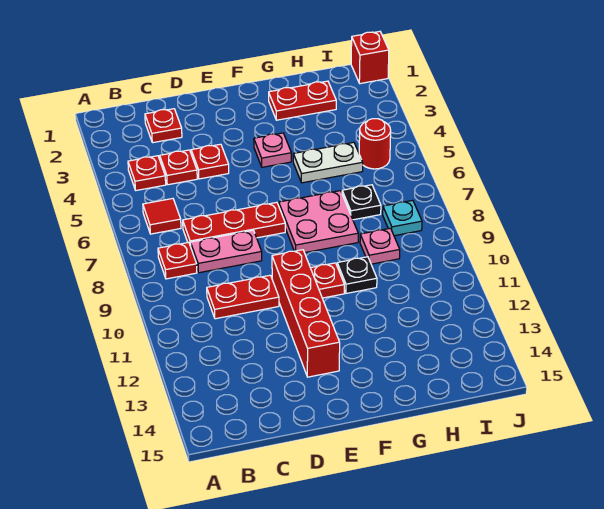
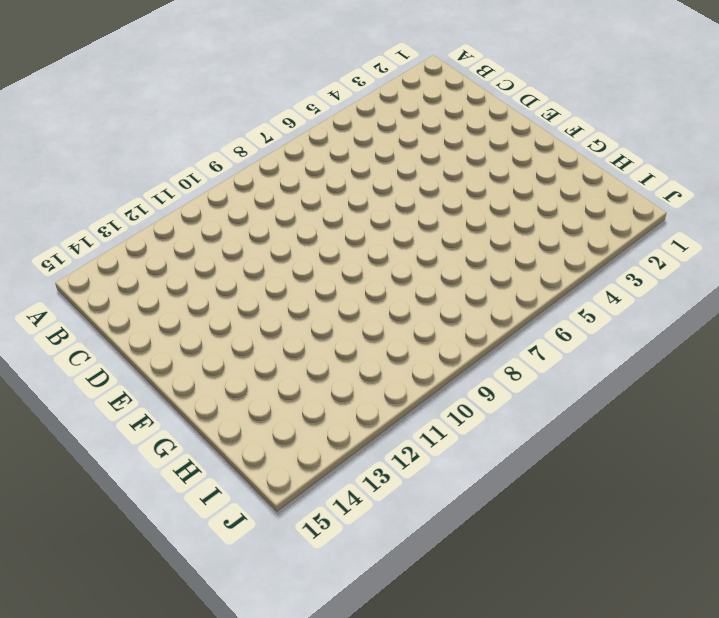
none -> red 1x1 plate [128,156,166,190]
none -> red 1x1 tile [143,199,181,234]
none -> red 1x1 plate [158,242,197,279]

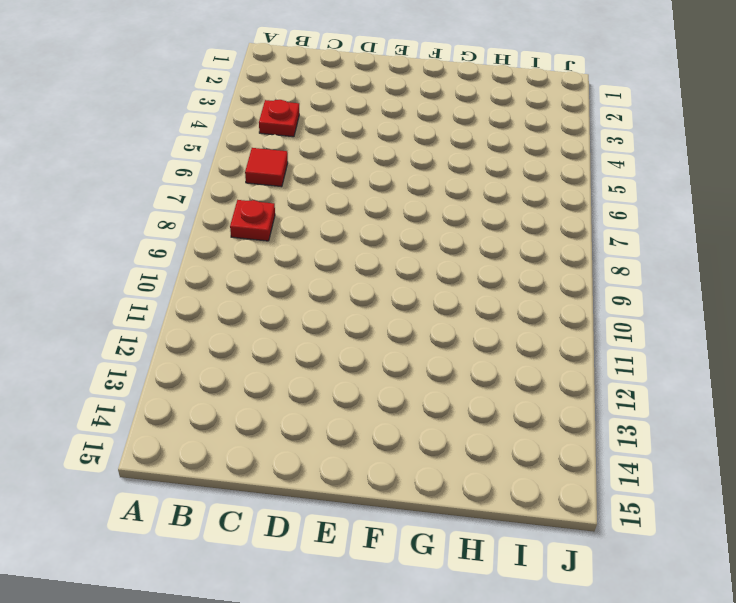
none -> red 1x1 plate [145,109,182,143]
none -> red 1x1 plate [160,150,197,185]
none -> red 1x3 plate [183,202,285,246]

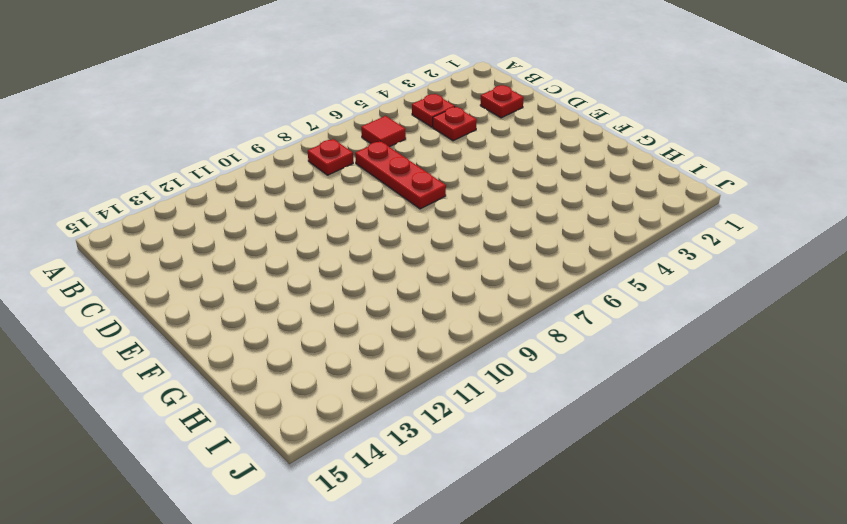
none -> pink 1x2 plate [191,230,262,273]
none -> red 1x2 plate [207,275,279,319]
none -> red 1x1 plate [191,144,229,179]

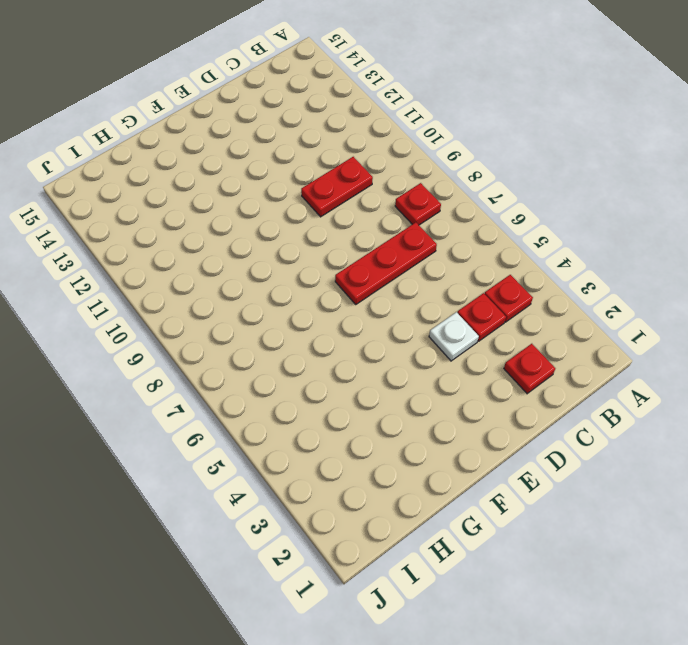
white 1x1 plate [429,312,479,361] -> red 1x1 plate [191,144,229,179]
none -> red 1x1 tile [143,199,181,234]
none -> pink 1x2 plate [191,230,262,273]
none -> red 1x4 brick [272,250,340,377]

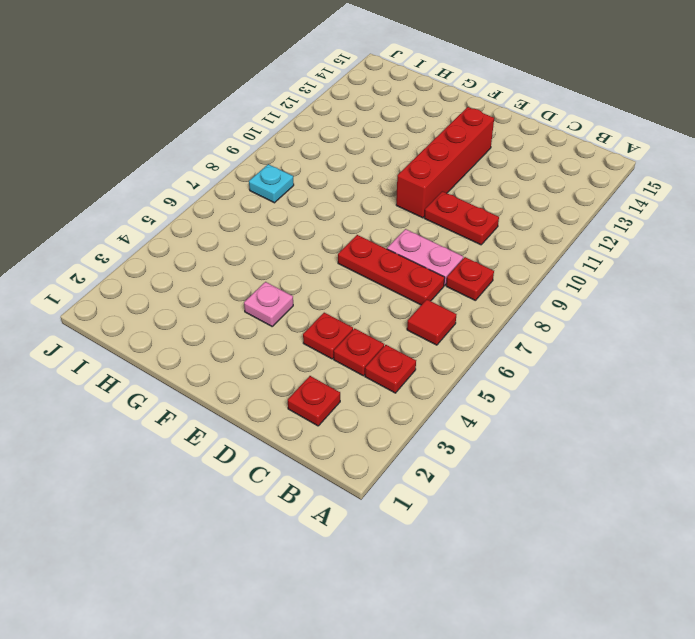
none -> pink 2x2 plate [279,191,358,253]
none -> red 1x1 plate [311,263,344,298]
none -> red 1x2 plate [269,81,336,120]

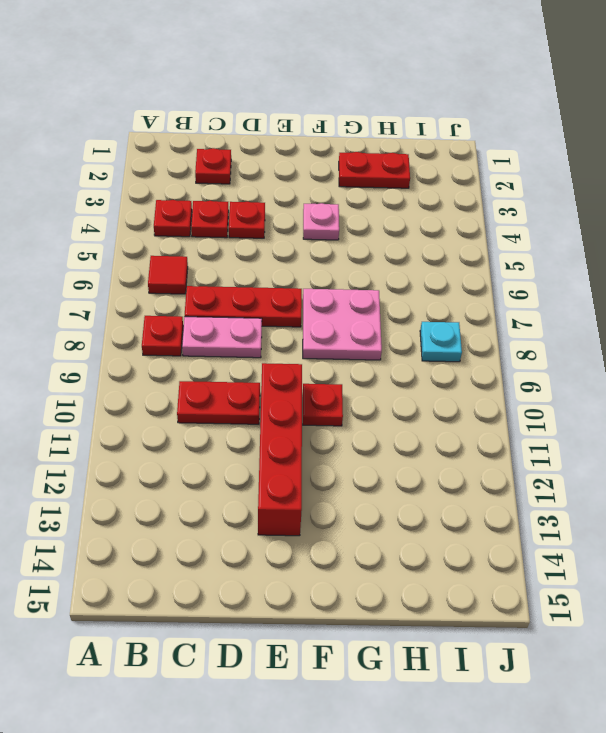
none -> white 1x2 plate [293,142,363,183]
none -> black 1x1 plate [337,257,377,293]
none -> black 1x1 plate [342,185,381,220]

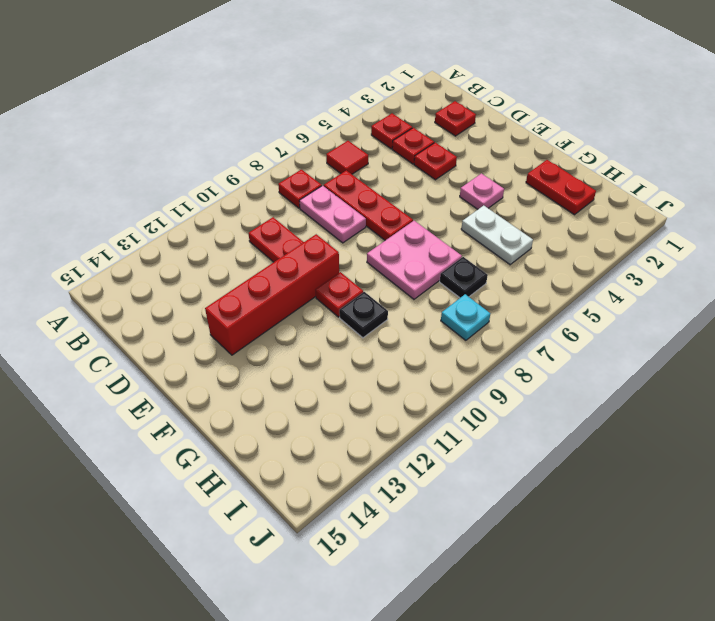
none -> pink 1x1 plate [360,228,400,264]
none -> red 1x1 round brick [359,119,391,169]
none -> red 1x1 brick [351,31,389,84]

